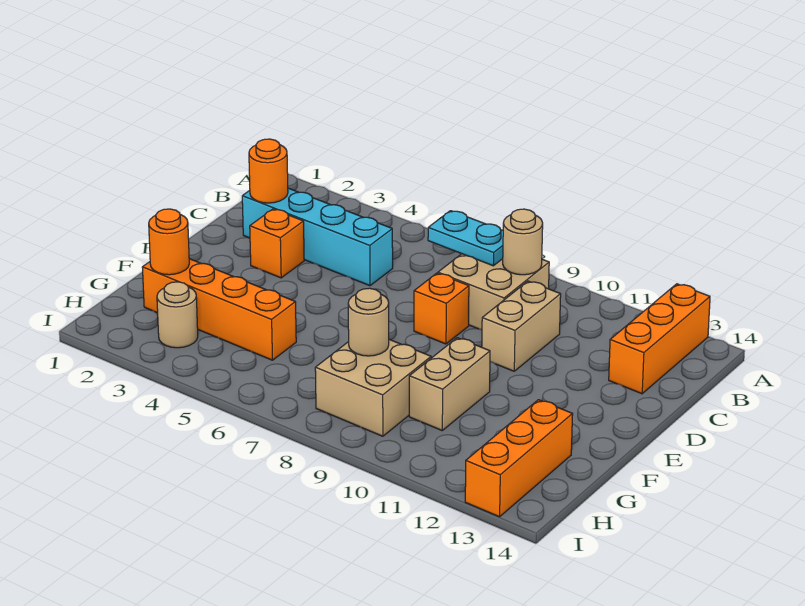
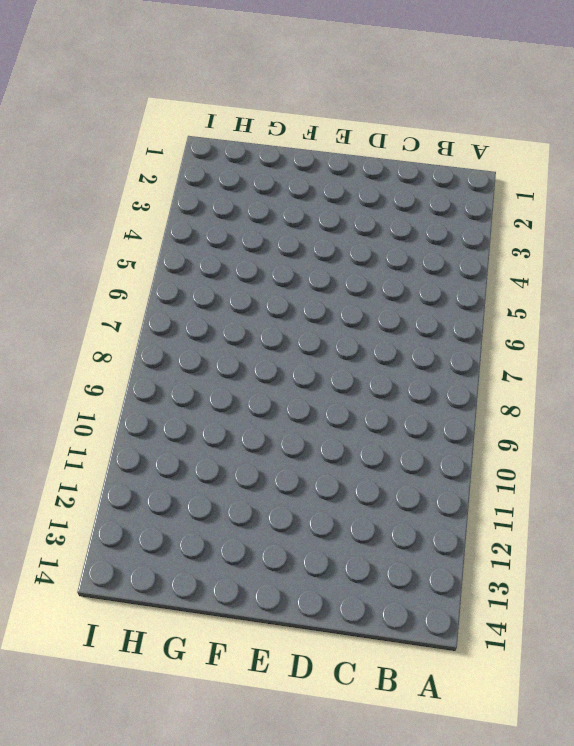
none -> orange 1x3 brick [609,284,710,394]
none -> tan 2x2 brick [438,254,549,330]
none -> cyan 1x4 brick [242,188,393,286]

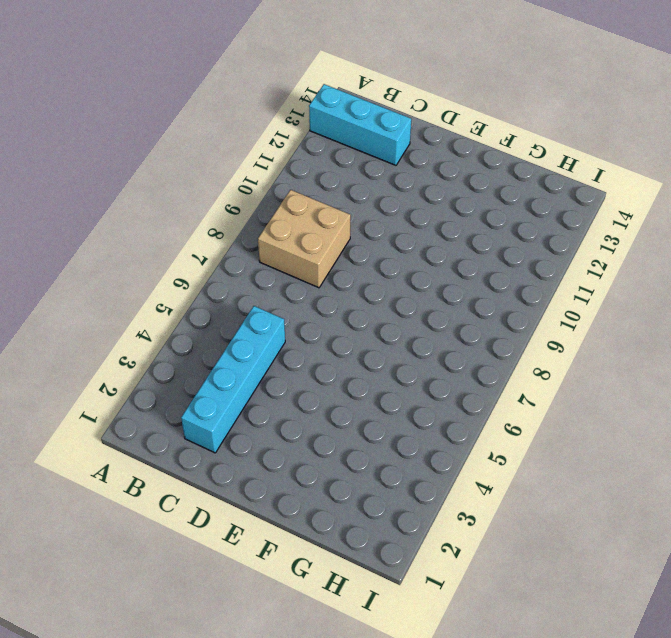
cyan 1x3 brick [309,84,411,165] -> orange 1x3 brick [609,284,710,394]
none -> tan 1x2 brick [482,281,561,371]
none -> orange 1x1 brick [250,209,304,278]
none -> orange 1x1 brick [414,273,469,344]

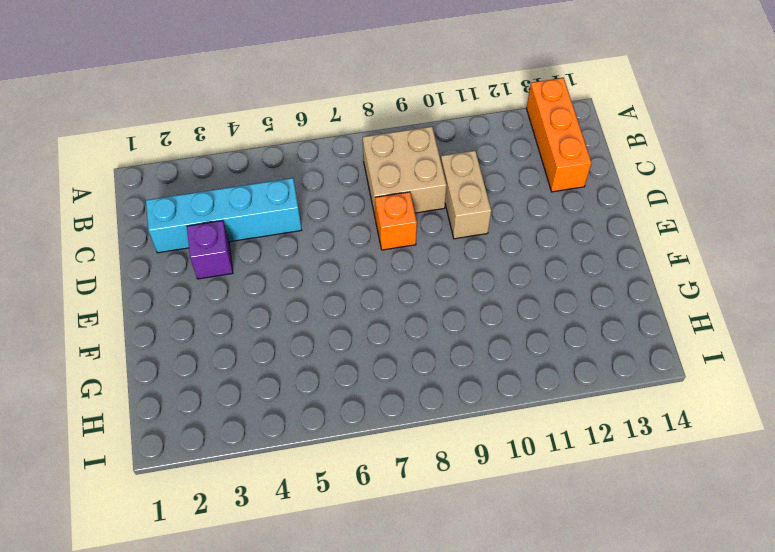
purple 1x1 brick [187,221,233,279] -> orange 1x1 brick [250,209,304,278]
none -> tan 1x2 brick [409,338,490,430]
none -> orange 1x4 brick [142,259,296,360]
none -> tan 2x2 brick [315,339,431,436]

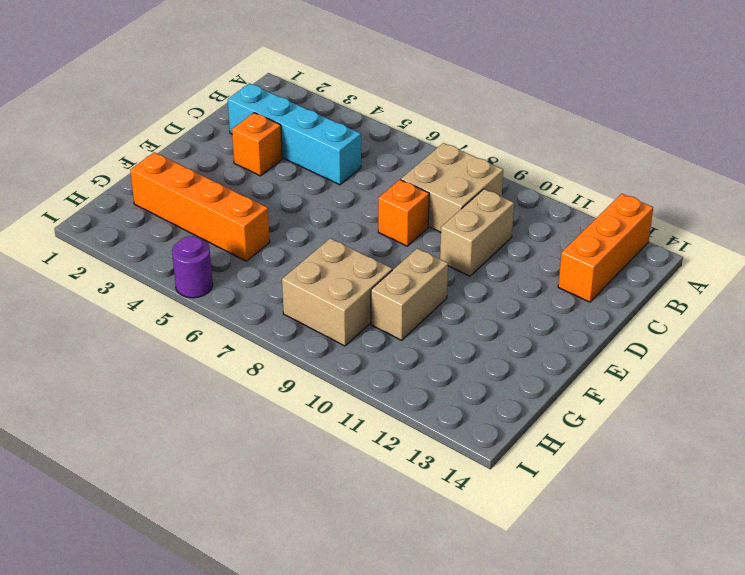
purple 1x1 round brick [172,236,213,298] -> none
none -> orange 1x3 brick [465,400,573,517]
none -> tan 1x1 round brick [157,282,198,348]
none -> cyan 1x2 plate [428,211,503,266]

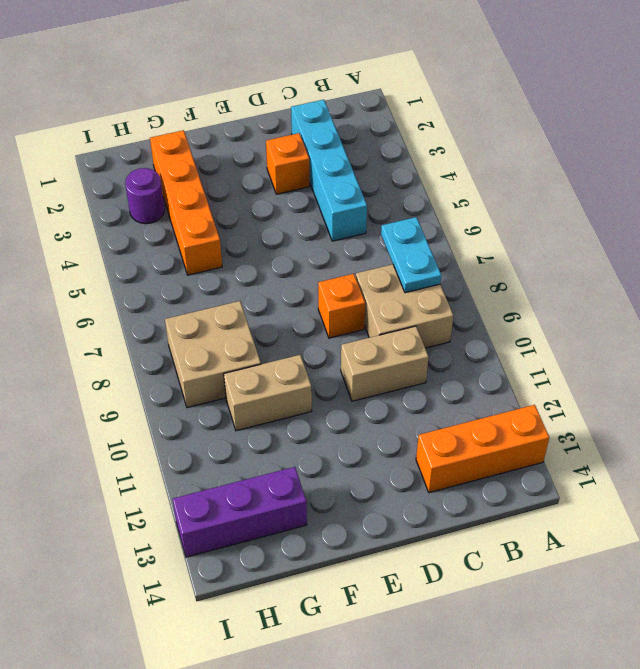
purple 1x3 brick [173,467,307,557] -> orange 1x3 brick [465,400,573,517]
purple 1x1 round brick [125,168,165,224] -> tan 1x1 round brick [157,282,198,348]
none -> tan 1x1 round brick [503,209,543,275]
none -> orange 1x1 round brick [249,139,288,203]
none -> orange 1x1 round brick [149,209,189,275]

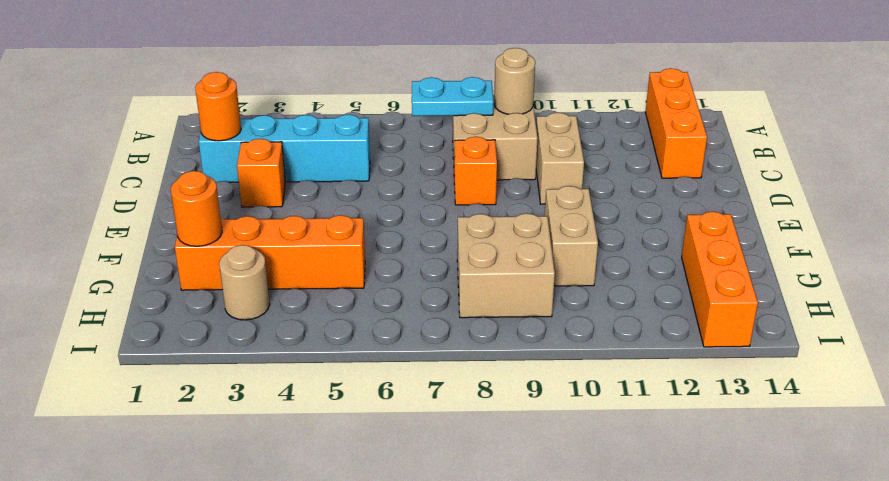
none -> tan 1x1 round brick [348,288,389,356]

